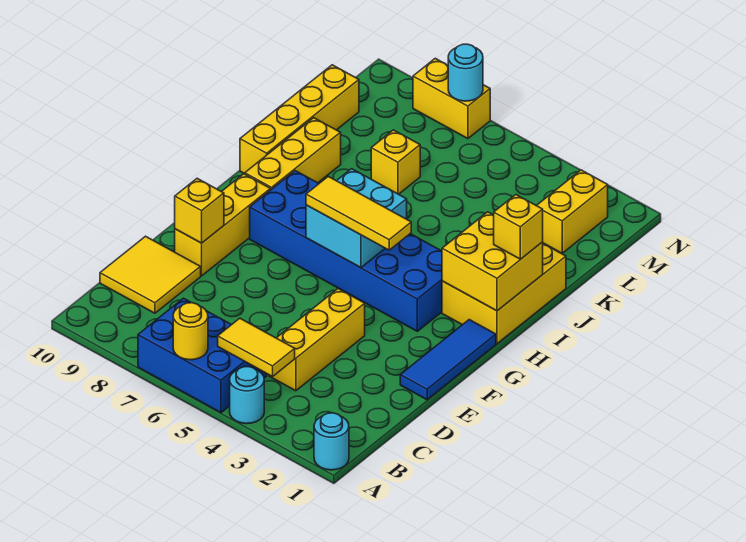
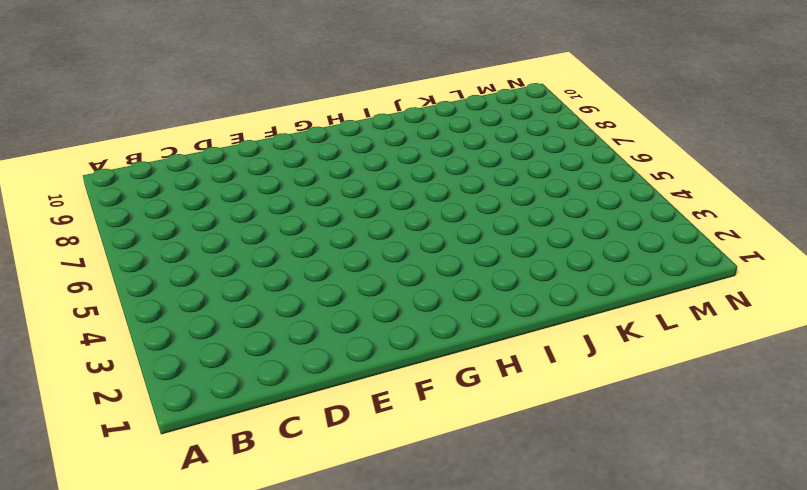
none -> cyan 1x1 round brick [314,413,349,470]
none -> cyan 1x1 round brick [230,367,264,424]
none -> blue 2x3 brick [138,298,267,413]

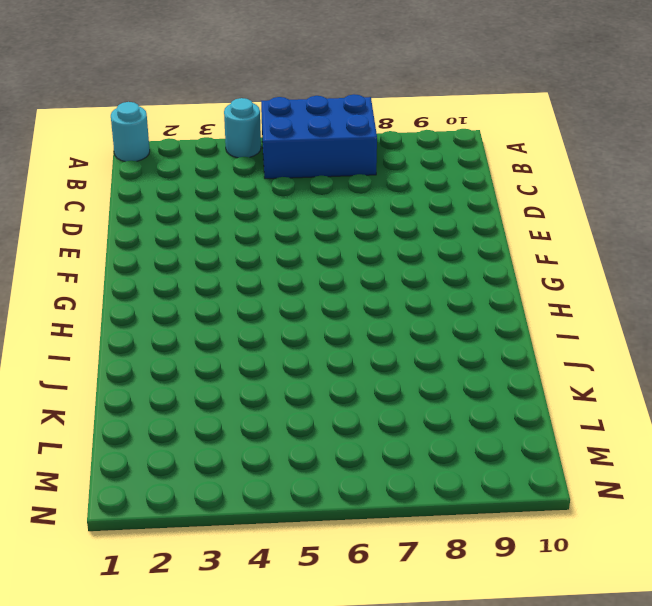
none -> yellow 1x3 brick [269,289,365,391]
none -> yellow 2x2 tile [100,236,201,313]
none -> blue 1x3 tile [400,320,496,400]

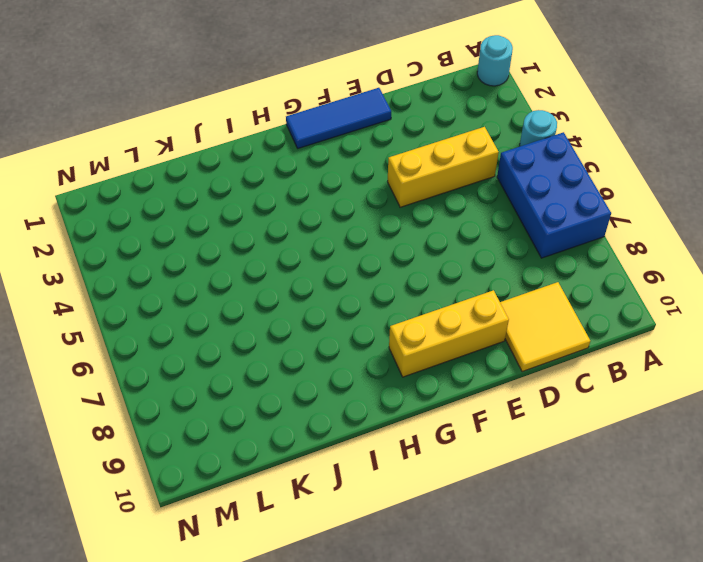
none -> blue 2x6 brick [250,171,442,331]
none -> yellow 2x3 brick [442,244,566,344]
none -> yellow 1x3 brick [245,118,341,189]

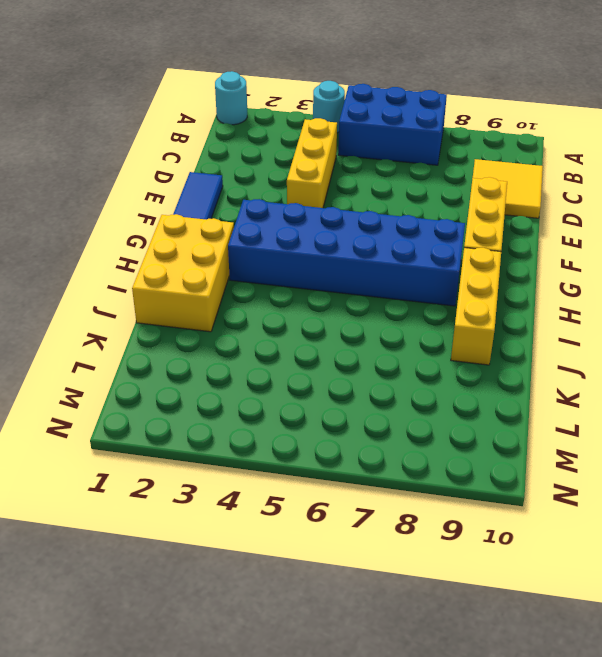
none -> yellow 1x4 brick [240,65,359,174]
none -> yellow 1x1 brick [371,130,420,194]
none -> yellow 1x2 brick [537,170,608,253]

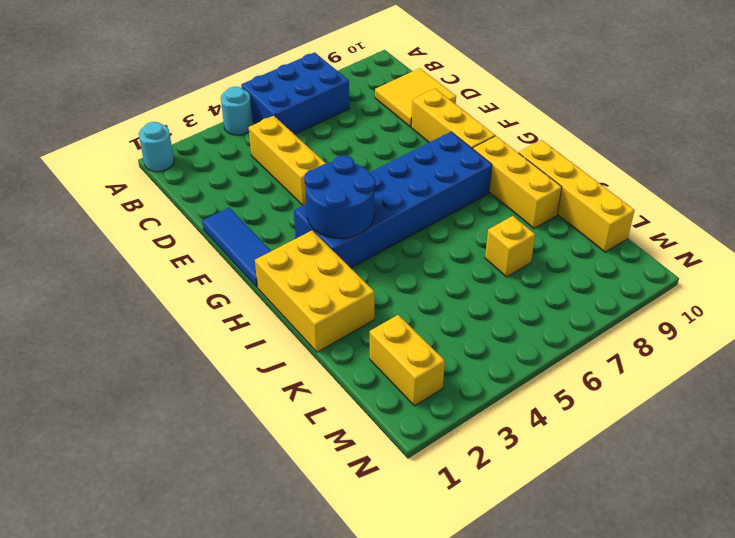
blue 2x2 round brick [304,155,375,238] -> none
none -> yellow 1x2 brick [413,58,490,139]
none -> yellow 1x1 round brick [173,303,208,360]
none -> yellow 1x2 tile [218,318,295,377]

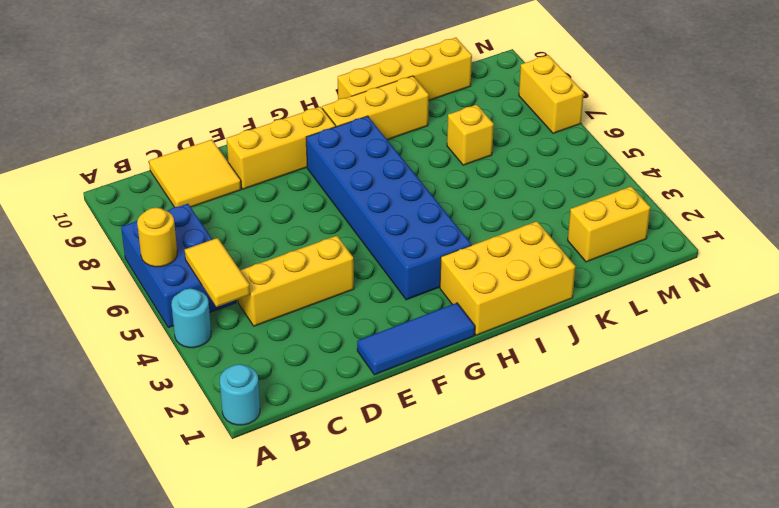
none -> yellow 1x1 brick [175,178,224,243]
none -> cyan 2x2 brick [306,169,407,268]
none -> yellow 2x2 brick [442,212,543,311]

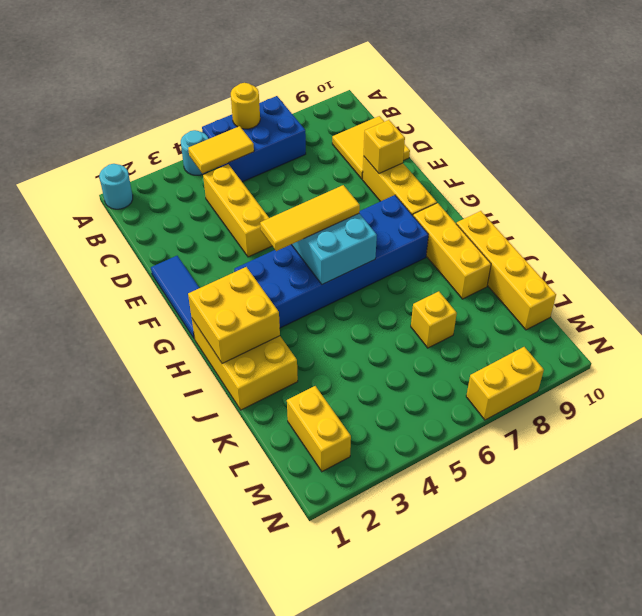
none -> cyan 1x1 round brick [448,44,483,101]
none -> yellow 1x1 brick [494,195,543,259]

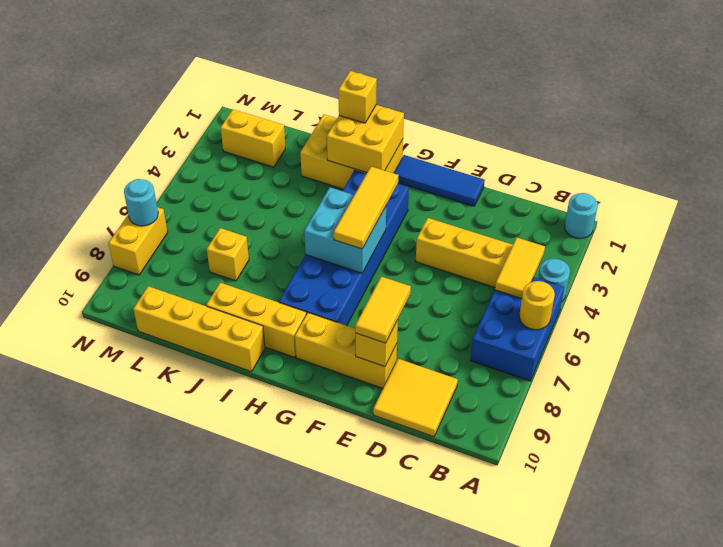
yellow 1x2 tile [355,277,411,343] -> none

